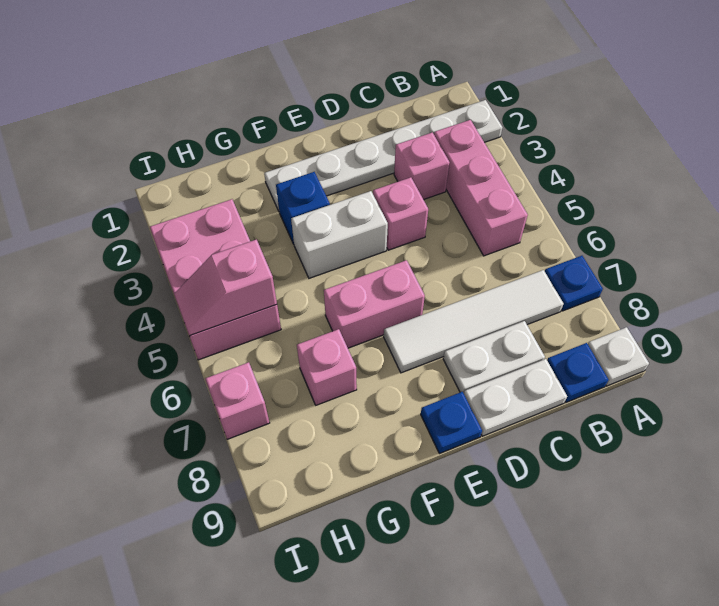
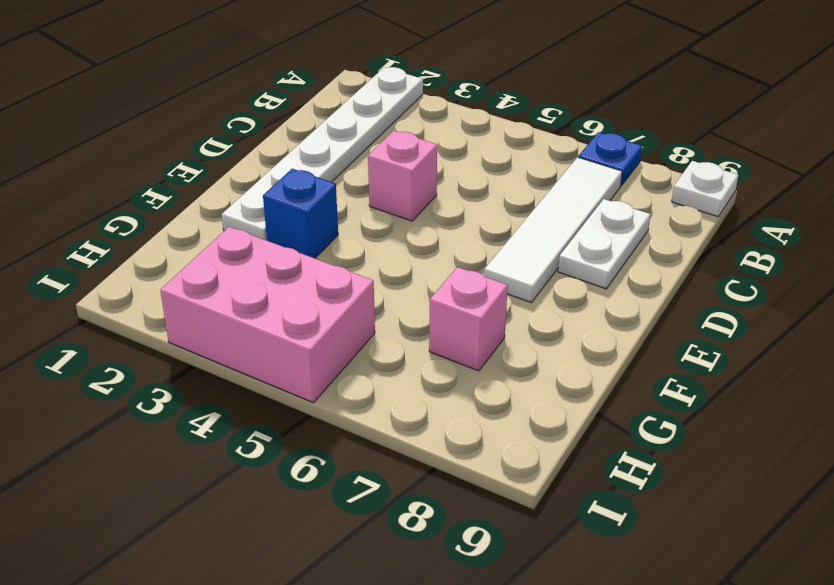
none -> pink 1x3 brick [434,120,528,256]
none -> blue 1x1 plate [547,343,609,402]
none -> pink 1x1 brick [394,132,450,200]

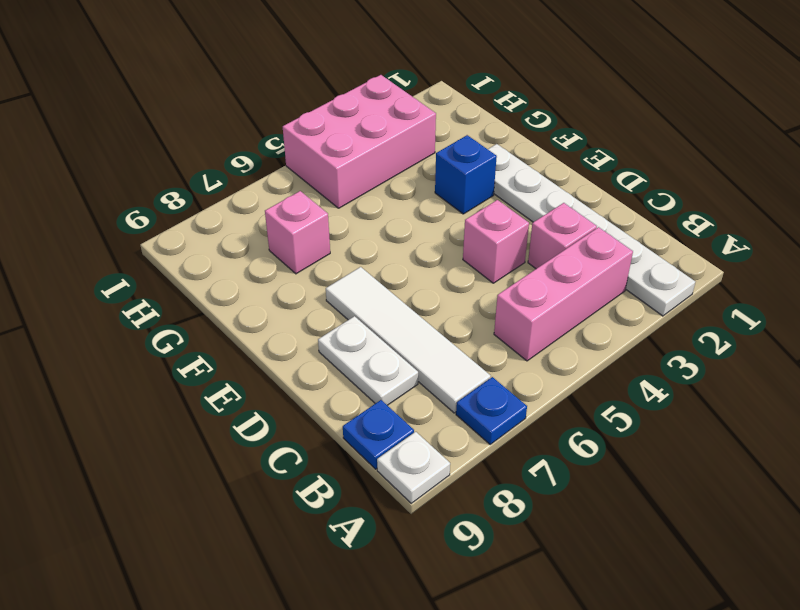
none -> white 1x2 plate [464,359,567,436]
none -> white 1x2 brick [291,191,388,278]
none -> pink 1x2 brick [324,260,425,348]

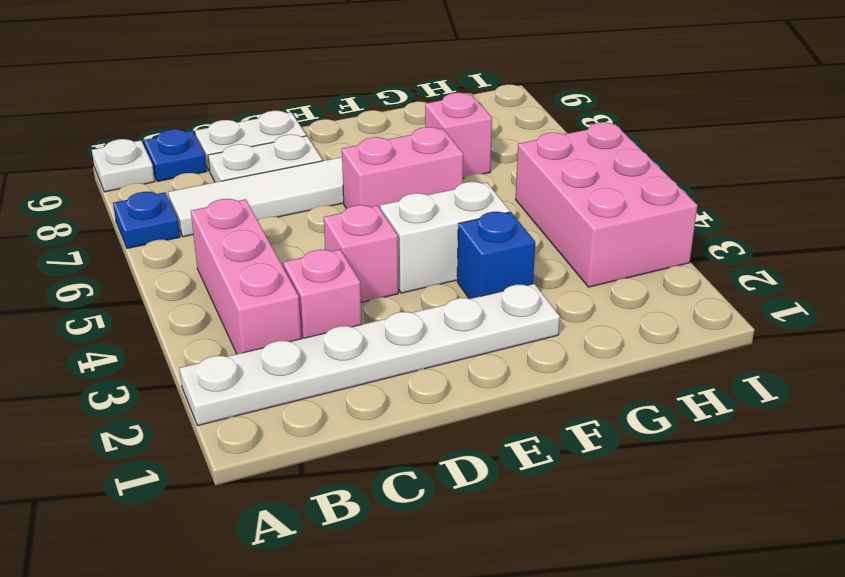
none -> blue 1x1 plate [421,392,482,454]
none -> pink 1x1 brick [205,362,270,439]
none -> pink 1x2 slope [174,239,277,336]

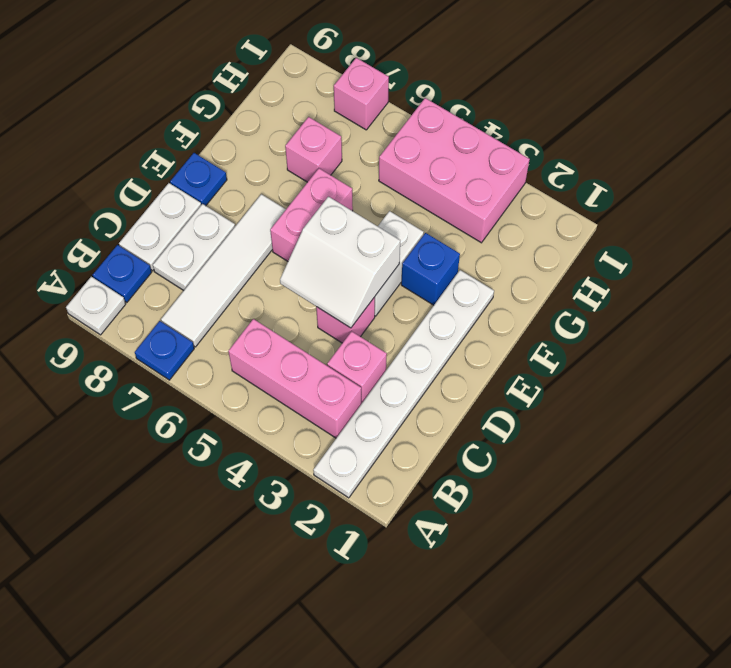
white 2x2 slope [280,197,400,328] -> none
none -> pink 1x2 slope [174,239,277,336]

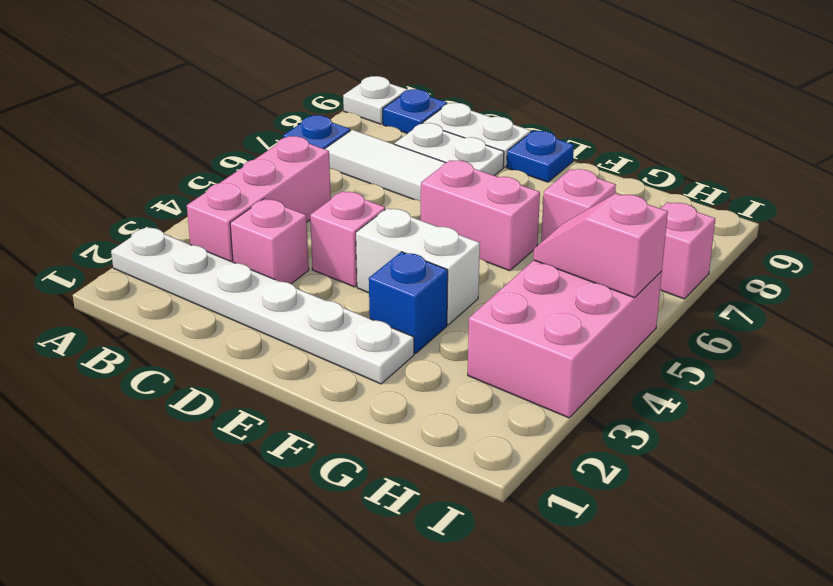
pink 1x2 slope [533,194,668,298] -> pink 1x2 slope turned to [174,239,277,336]

